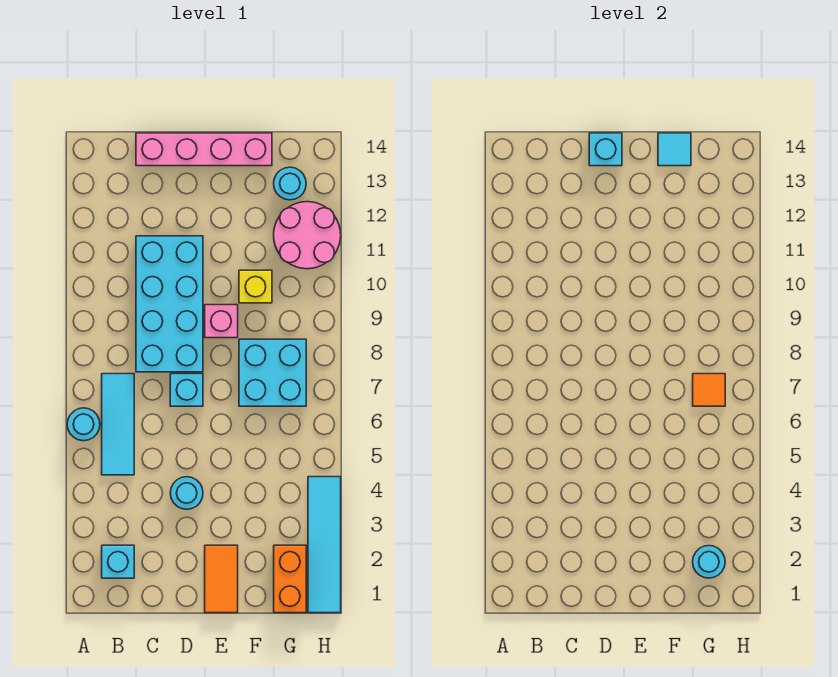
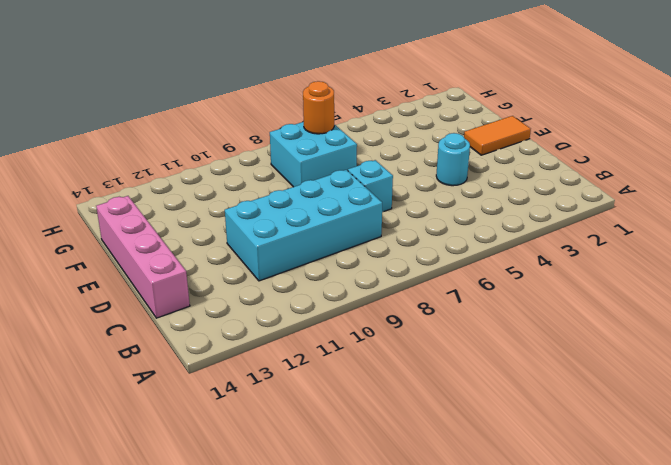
orange 1x1 round brick [303,81,334,134] -> orange 1x1 tile [693,374,725,406]
none -> cyan 1x1 round brick [67,408,100,441]
none -> cyan 1x1 brick [102,545,134,578]
none -> cyan 1x3 tile [102,374,134,475]

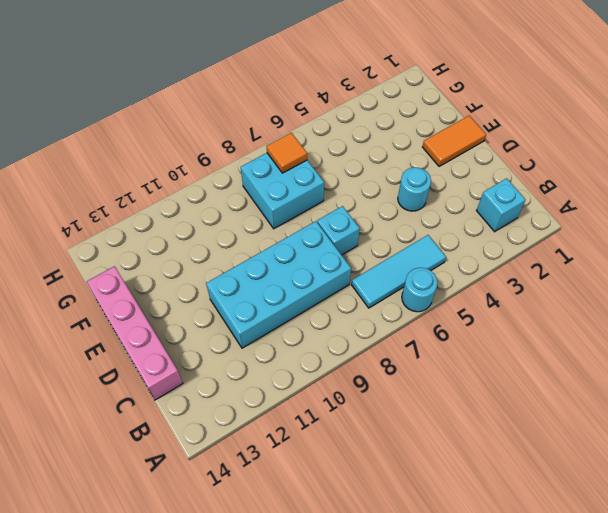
none -> pink 1x1 brick [205,305,238,338]
none -> yellow 1x1 brick [239,270,272,303]
none -> orange 1x2 brick [274,545,306,613]

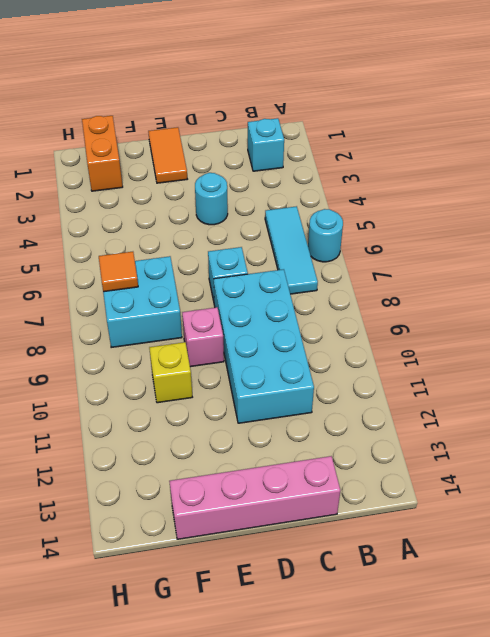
none -> pink 2x2 round brick [274,202,341,269]
none -> cyan 1x1 round brick [274,167,306,200]
none -> cyan 1x4 tile [308,477,341,613]

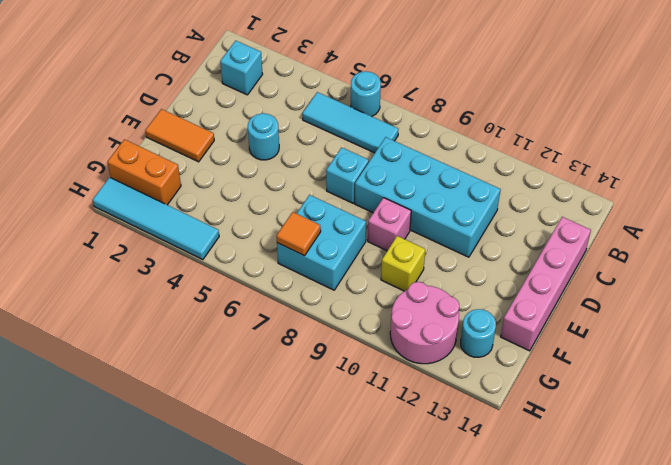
none -> cyan 1x1 brick [589,133,622,166]
none -> cyan 1x1 tile [658,133,691,166]
none -> cyan 1x1 round brick [693,546,725,578]

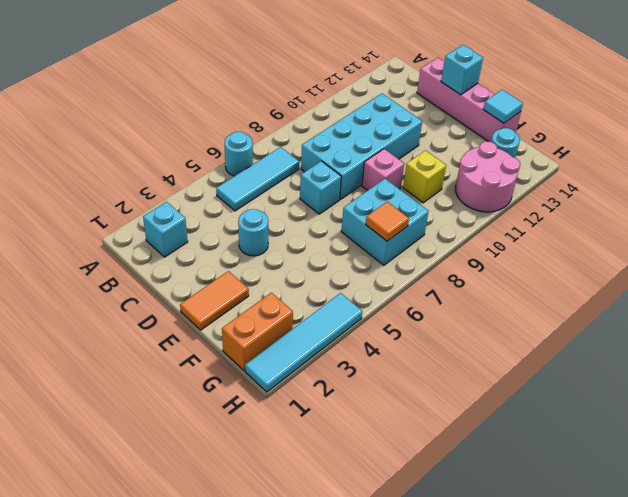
none -> cyan 1x1 round brick [693,546,725,578]

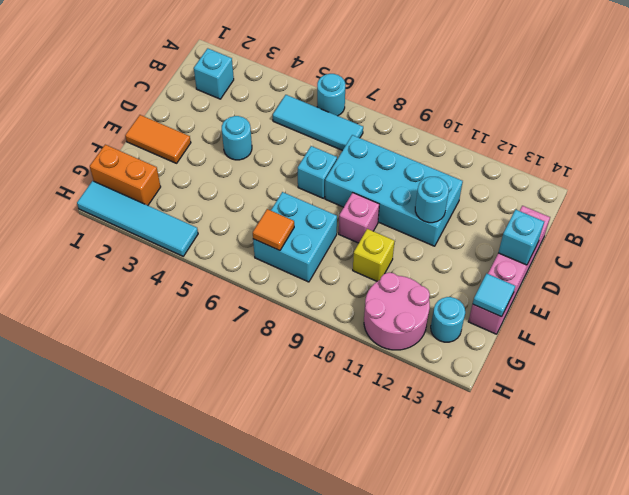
cyan 1x1 round brick [415,177,449,223] -> cyan 1x1 round brick moved to [693,546,725,578]

